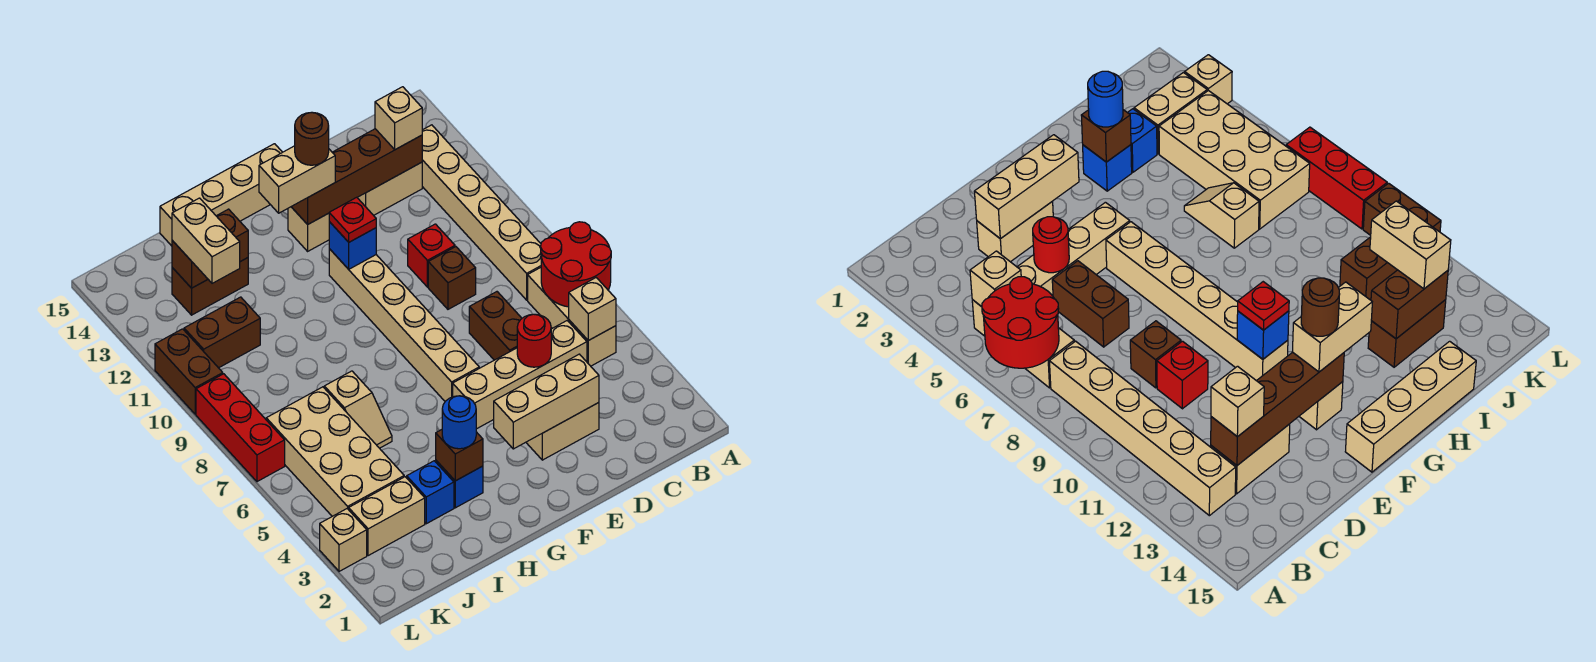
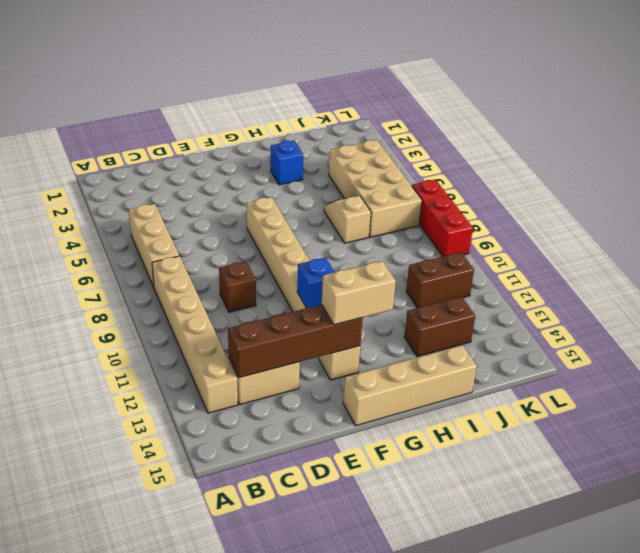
none -> tan 1x4 brick [453,321,587,429]
none -> tan 1x2 brick [526,403,599,460]
none -> brown 1x2 brick [469,292,522,360]
none -> red 1x1 brick [408,224,455,287]

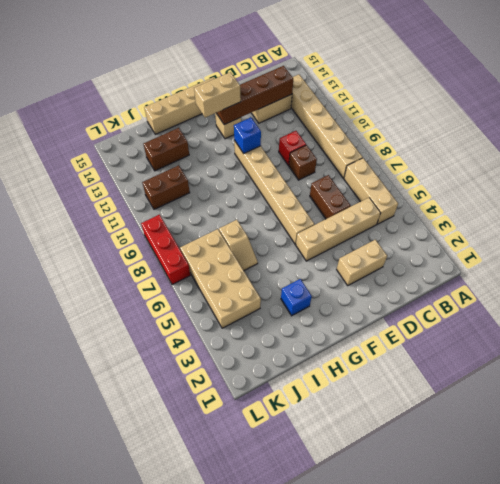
none -> blue 1x1 brick [407,461,454,524]
none -> tan 1x2 brick [349,477,425,556]
none -> tan 1x1 brick [320,509,367,571]
none -> brown 1x2 brick [155,329,223,414]

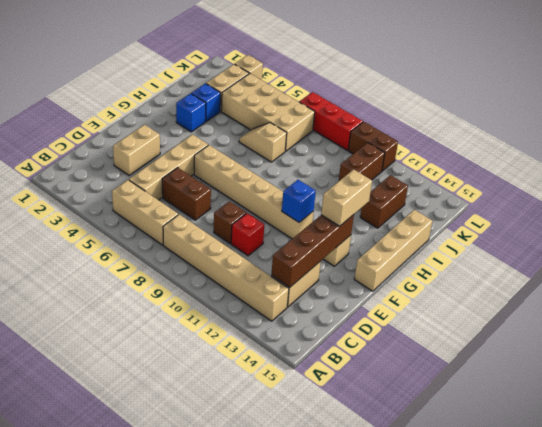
none -> red 2x2 round brick [541,222,611,307]
none -> tan 1x1 brick [569,278,616,340]
none -> tan 1x3 brick [494,354,599,449]
none -> red 1x1 round brick [517,314,551,367]

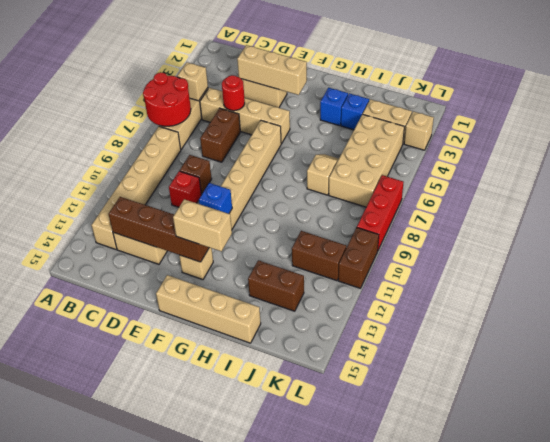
none -> brown 1x1 brick [436,430,483,481]
none -> brown 1x2 brick [172,209,248,288]
none -> tan 1x1 brick [375,87,422,150]
none -> red 1x1 plate [329,197,376,242]

